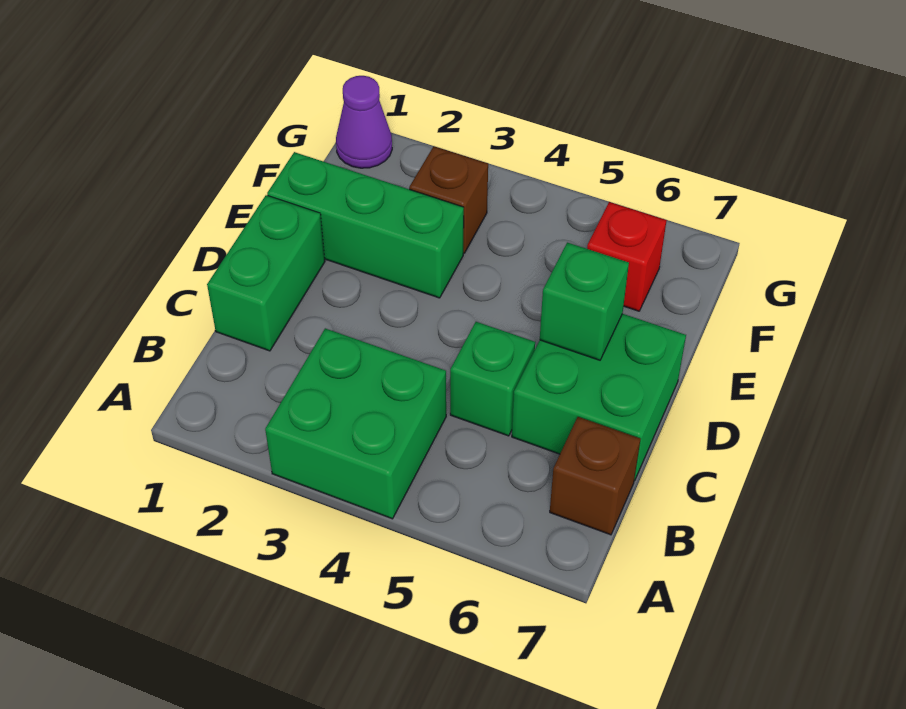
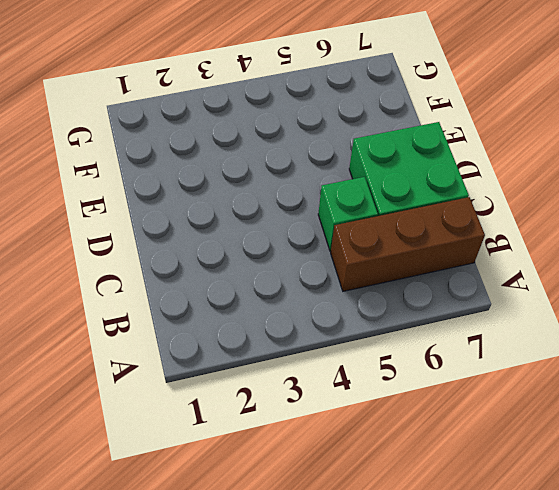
brown 1x3 brick [331,197,485,291] -> brown 1x1 brick [550,417,640,535]
none -> green 2x2 brick [265,328,446,519]
none -> green 1x2 brick [207,195,325,351]

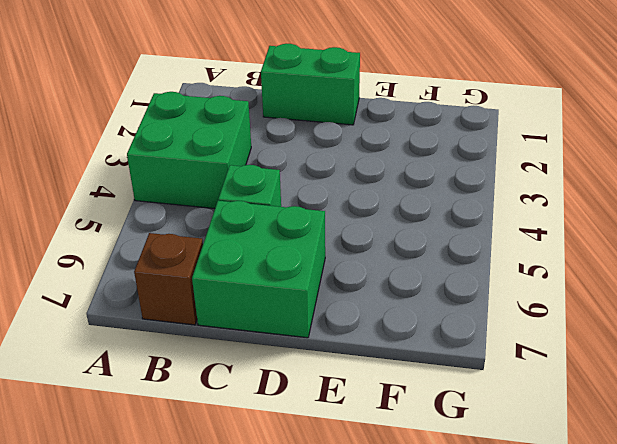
none -> green 1x3 brick [267,152,464,298]
none -> brown 1x1 brick [409,146,488,253]

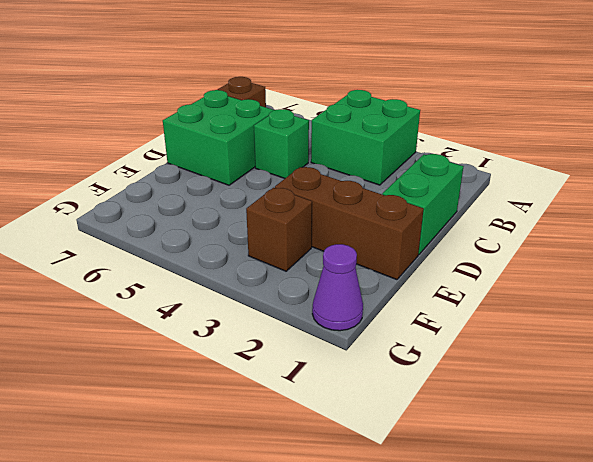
brown 1x3 brick [275,167,424,280] -> green 1x3 brick [267,152,464,298]
none -> red 1x1 brick [587,202,667,311]
none -> green 1x1 brick [540,243,629,360]

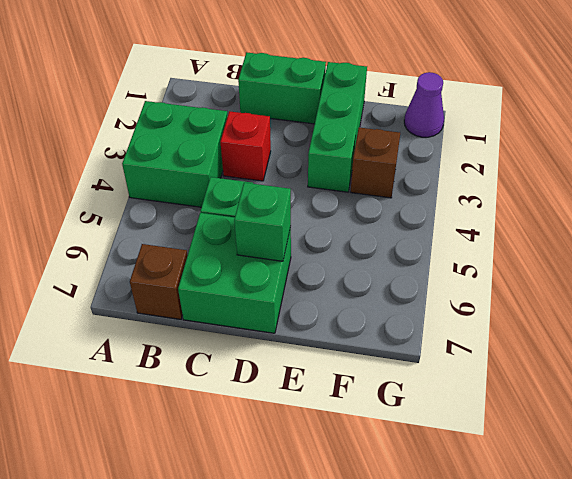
red 1x1 brick [221,111,271,181] -> red 1x1 brick moved to [587,202,667,311]

